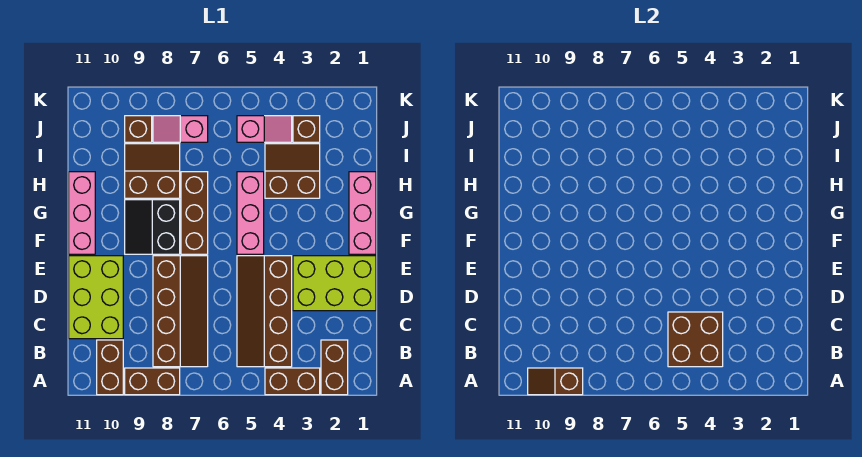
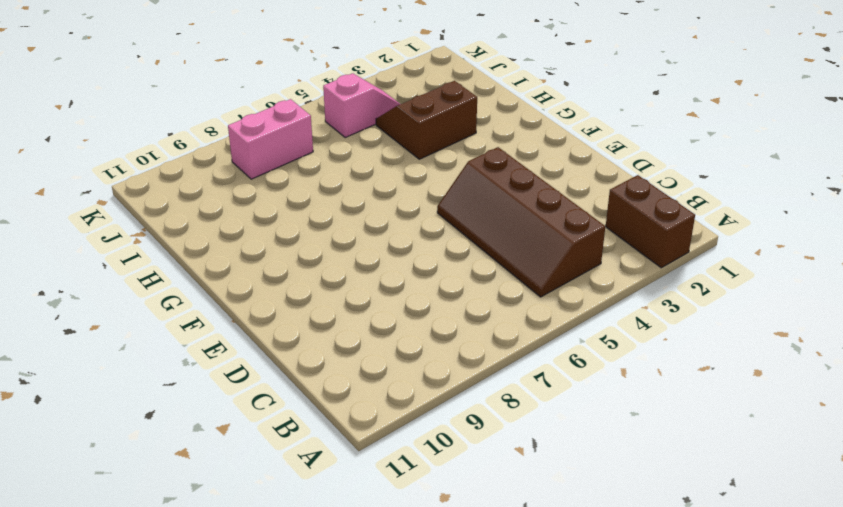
pink 1x2 brick [228,99,313,179] -> pink 1x2 slope [153,116,208,142]
none -> brown 1x2 brick [265,368,320,395]
none -> brown 1x2 brick [125,368,180,395]
none -> brown 1x2 brick [97,340,123,395]

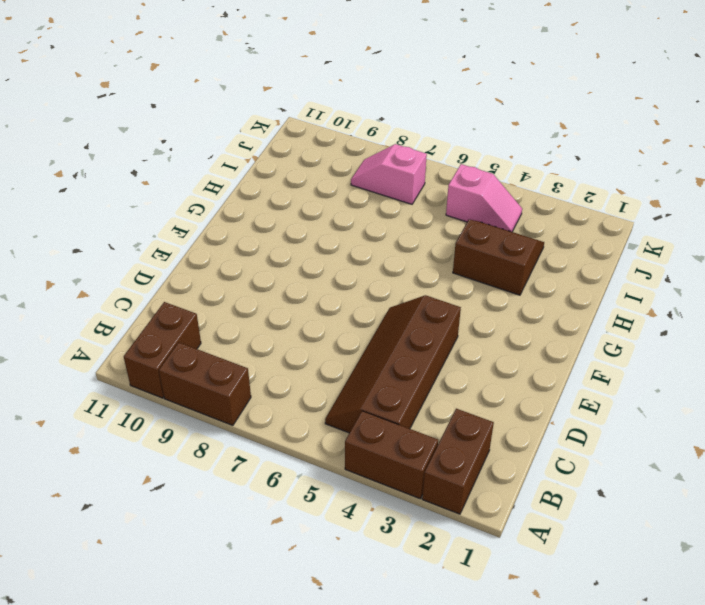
none -> brown 2x4 slope [153,256,208,367]
none -> lime 2x3 brick [69,256,123,339]
none -> lime 2x3 brick [293,256,376,311]

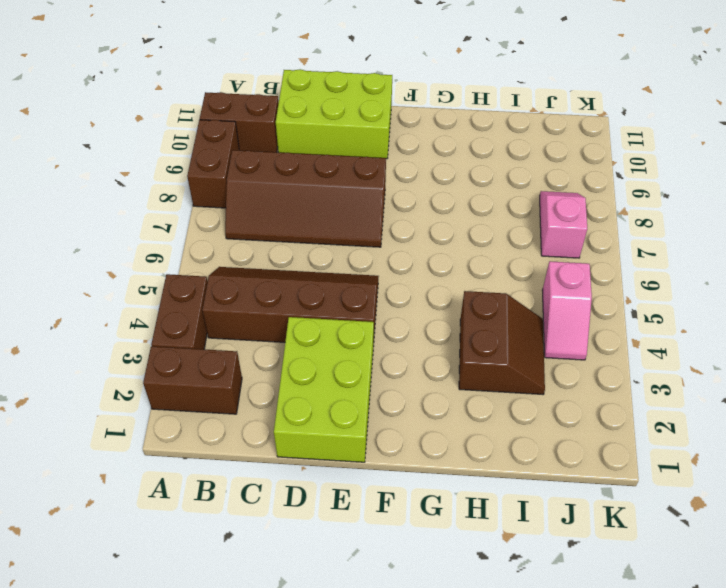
none -> pink 1x3 brick [349,172,376,254]
none -> pink 1x3 brick [237,172,264,254]
none -> brown 1x3 brick [181,172,208,254]

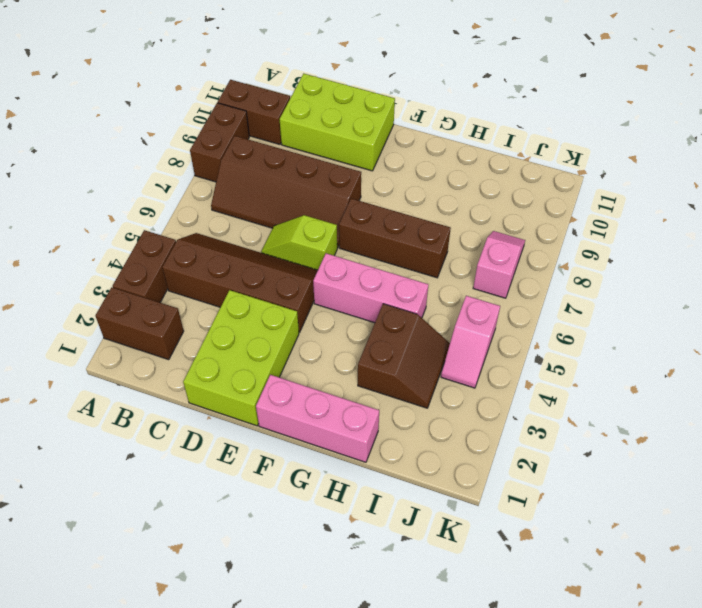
lime 1x2 slope [261,215,337,270] -> none
none -> black 2x2 slope [125,200,180,254]
none -> pink 1x3 brick [69,172,95,254]
none -> brown 2x2 slope [125,144,180,198]

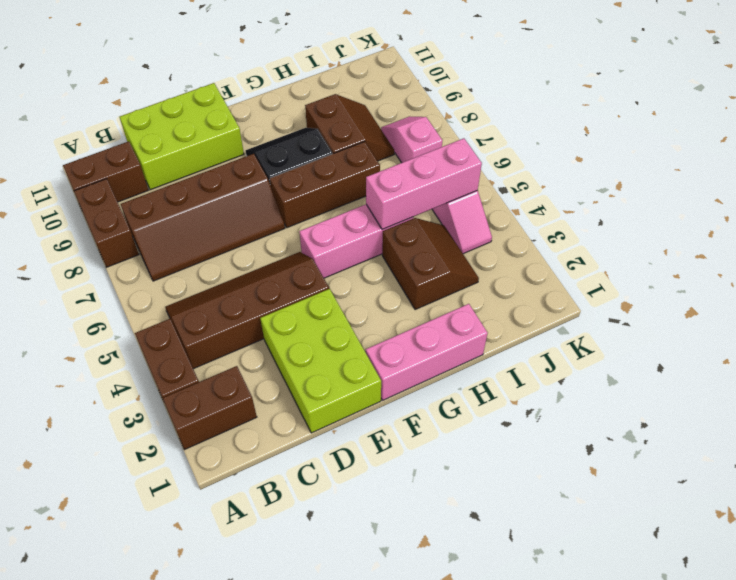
pink 1x3 brick [366,138,482,229] -> pink 1x3 brick moved to [69,172,95,254]
none -> brown 1x1 brick [293,116,320,142]
none -> brown 1x1 brick [125,116,152,142]
none -> brown 1x2 slope [528,368,583,395]

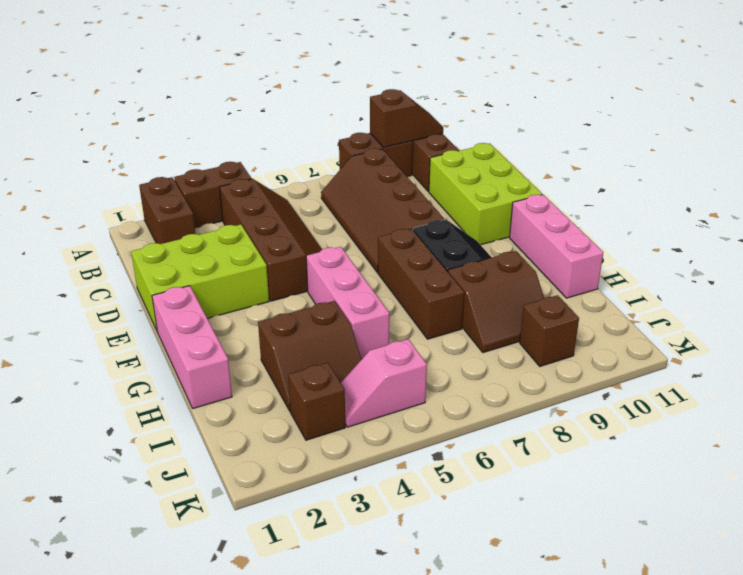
none -> pink 1x2 slope [153,116,208,142]
none -> brown 2x2 brick [668,312,723,367]

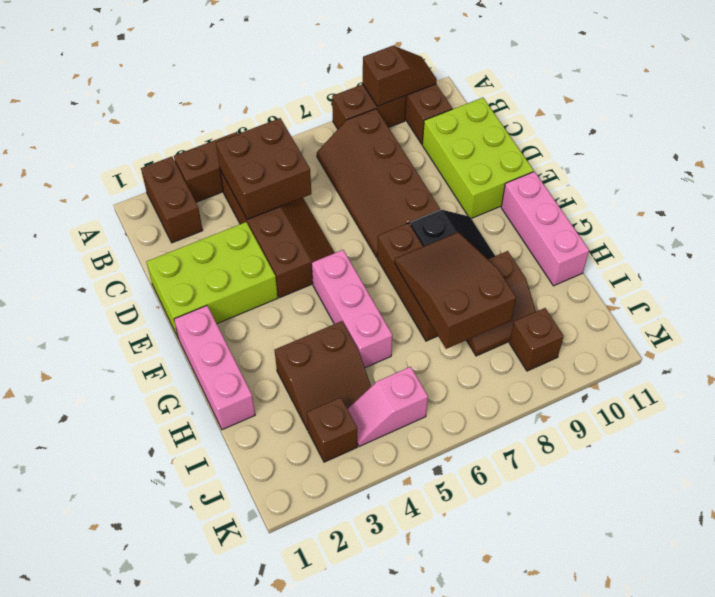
brown 2x3 slope [394,232,516,349] -> none
none -> pink 1x2 slope [153,116,208,142]

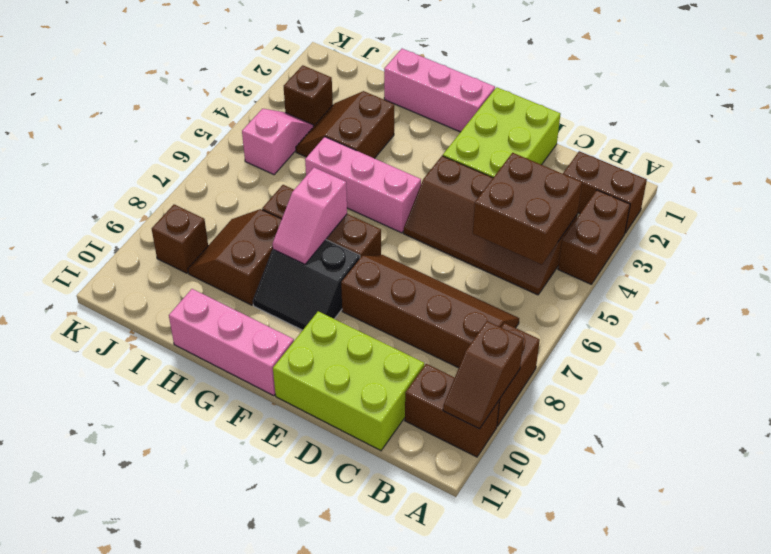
pink 1x2 slope [273,167,347,264] -> pink 1x2 slope moved to [153,116,208,142]

